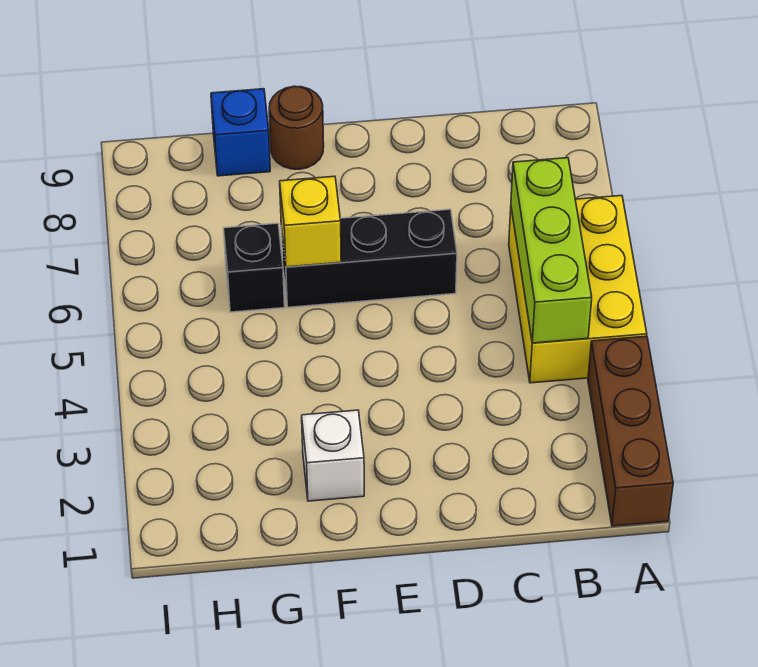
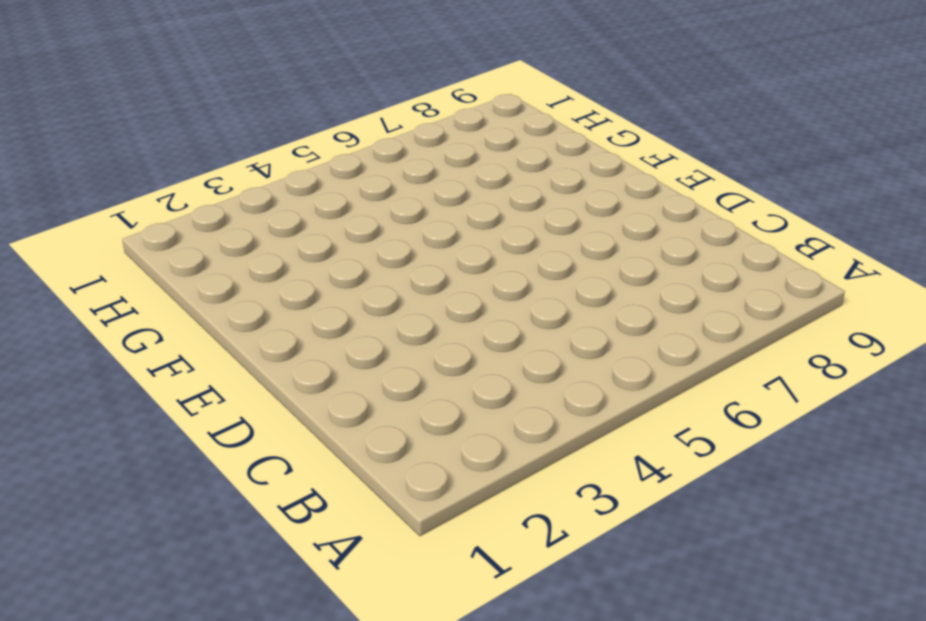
none -> brown 1x3 brick [588,336,673,526]
none -> yellow 2x3 brick [509,196,647,383]

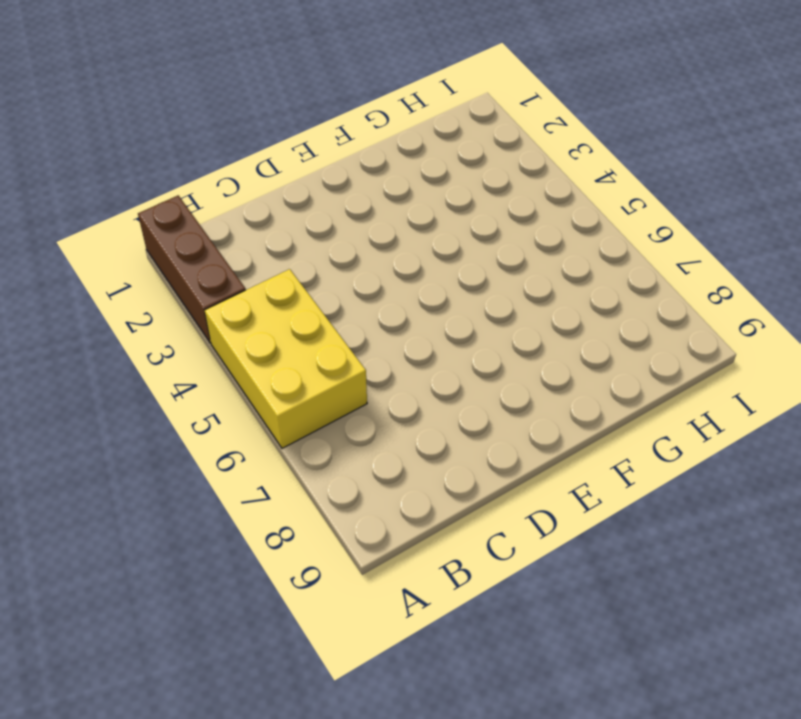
none -> black 1x3 brick [281,209,457,307]
none -> white 1x1 brick [302,410,364,501]

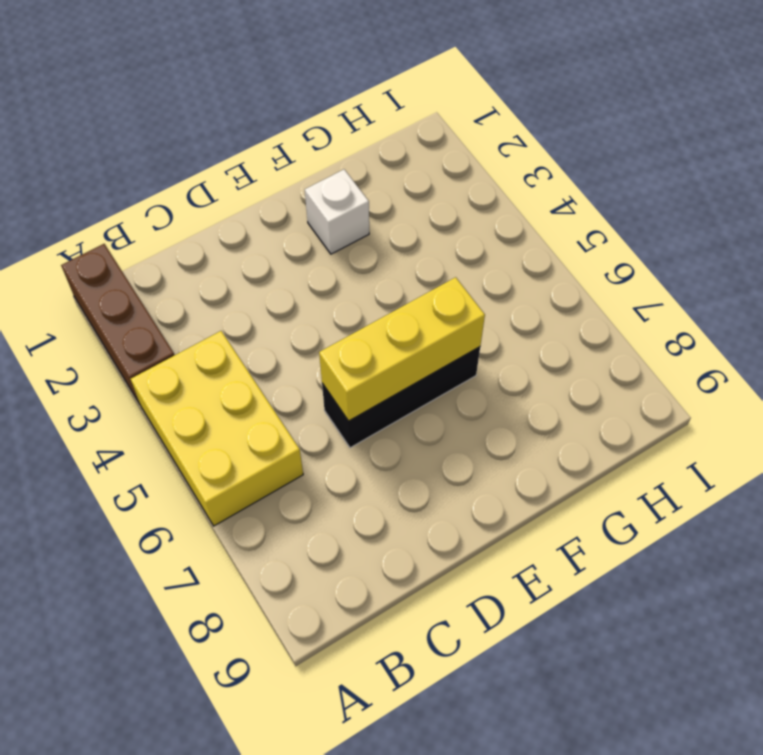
yellow 1x3 brick [319,277,485,421] -> yellow 1x1 brick [280,176,341,267]
none -> brown 1x1 round brick [269,86,324,169]
none -> black 1x1 brick [224,223,285,312]

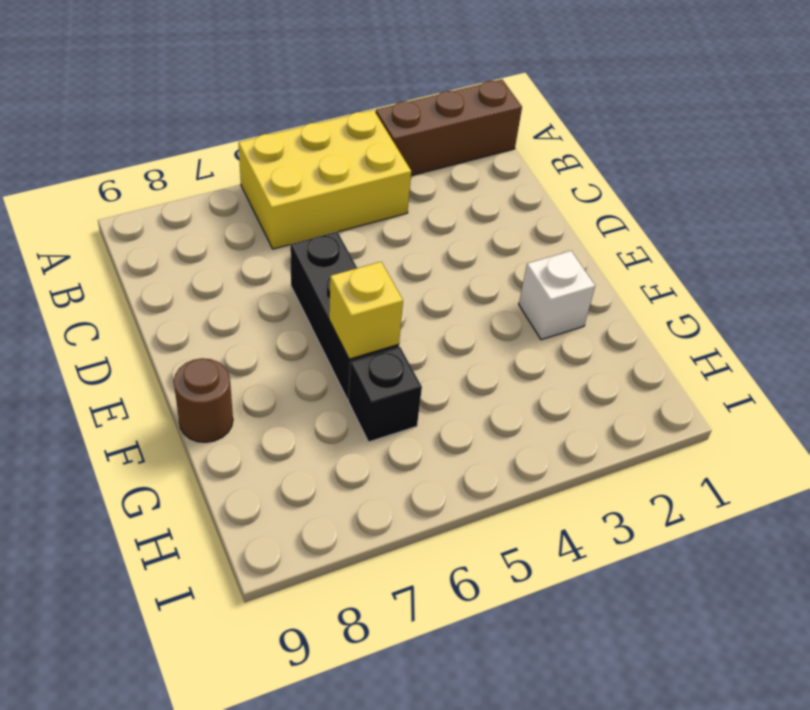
none -> blue 1x1 brick [211,89,270,176]
none -> lime 1x3 brick [511,158,592,343]

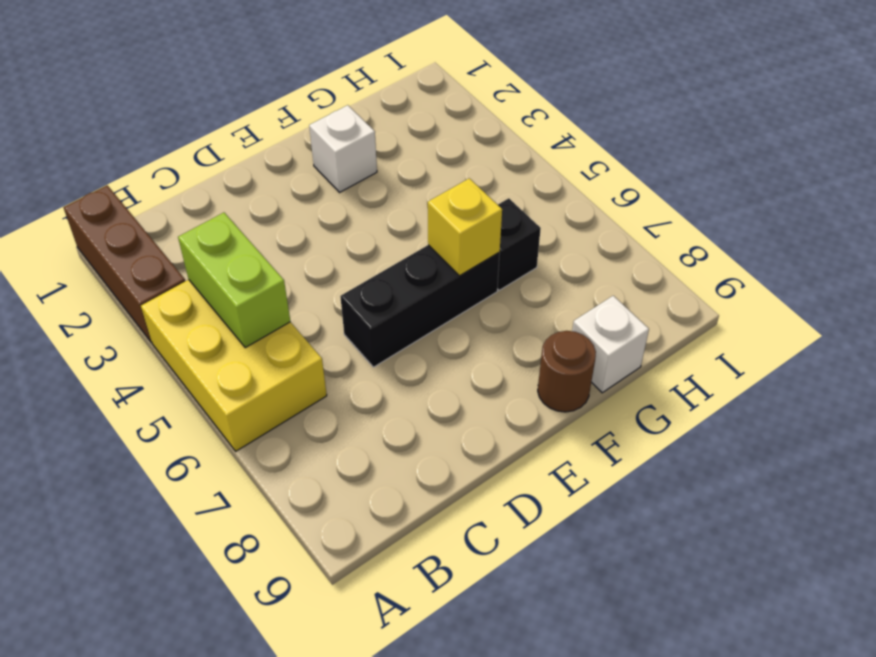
lime 1x2 brick [178,213,290,348] -> lime 1x3 brick [511,158,592,343]
white 1x1 brick [572,296,649,393] -> blue 1x1 brick [211,89,270,176]

